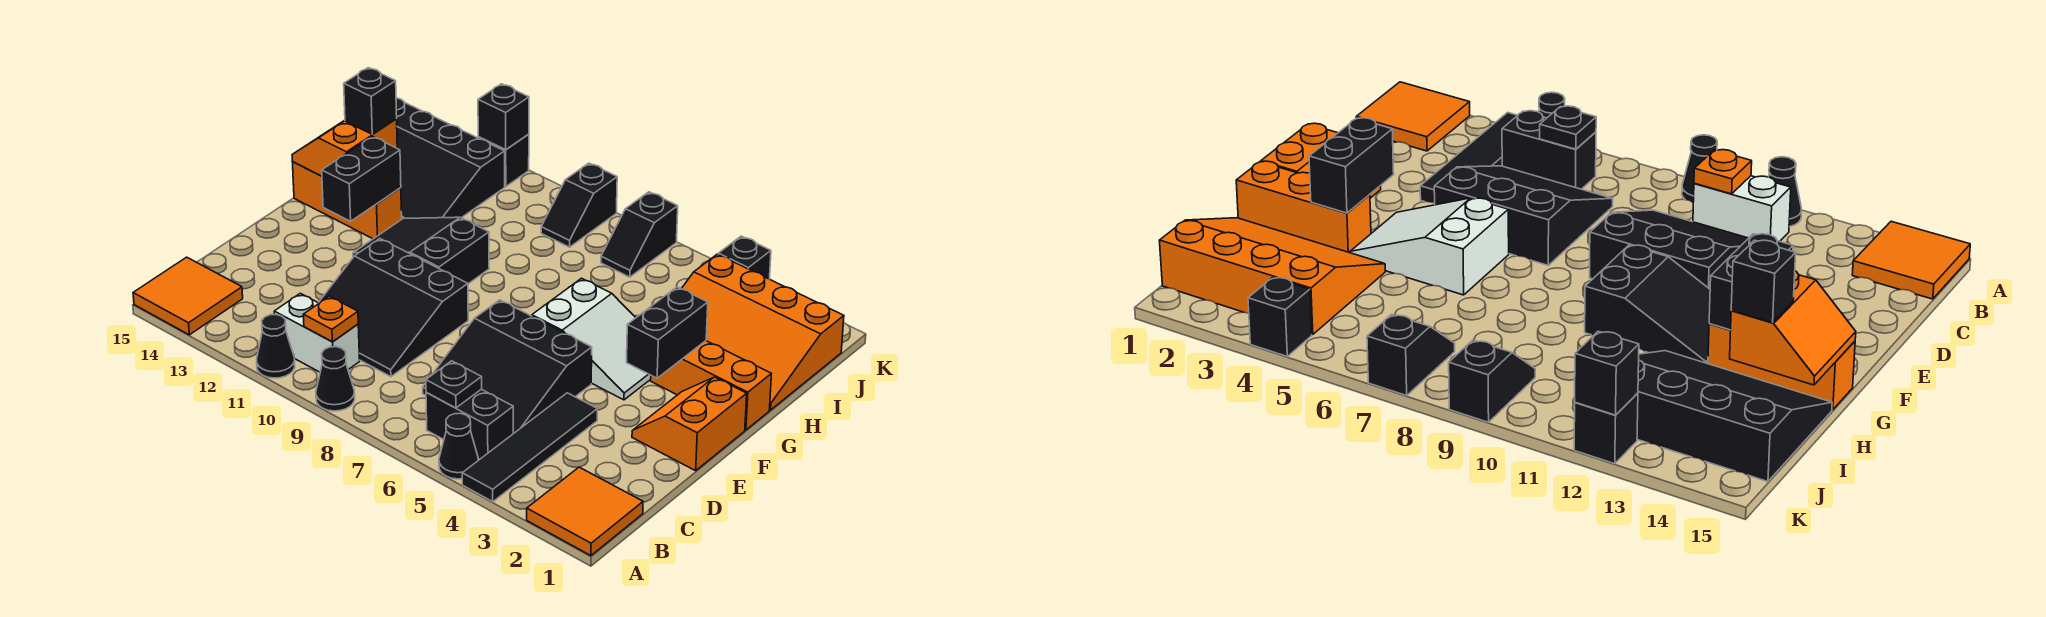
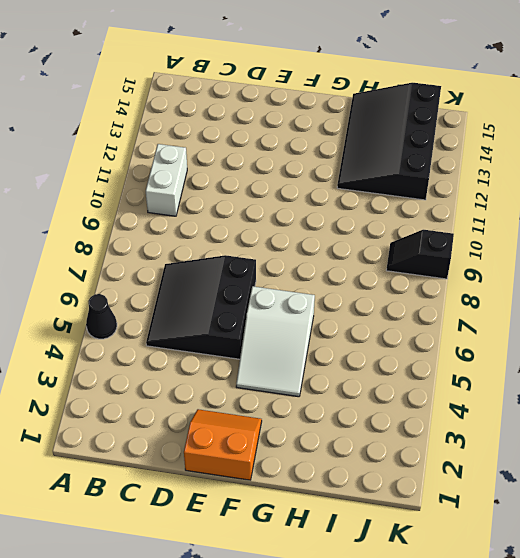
none -> orange 2x2 tile [527,467,643,556]
none -> black 1x4 tile [462,393,597,502]
none -> black 1x1 cone [316,347,355,411]

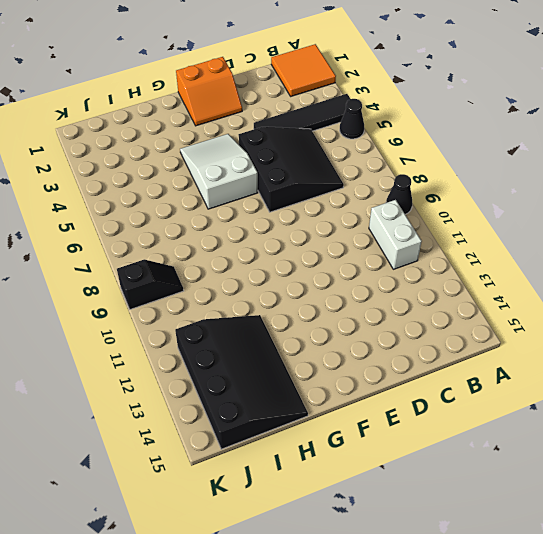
none -> black 1x1 cone [257,315,295,378]
none -> orange 2x2 tile [133,257,243,335]
none -> black 1x2 brick [426,389,513,459]

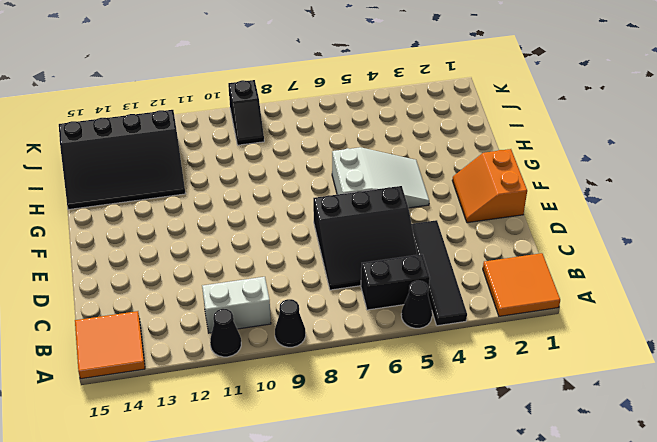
none -> black 3x3 slope [319,239,468,377]
none -> black 2x3 slope [353,217,489,284]
none -> orange 1x3 brick [651,341,771,430]

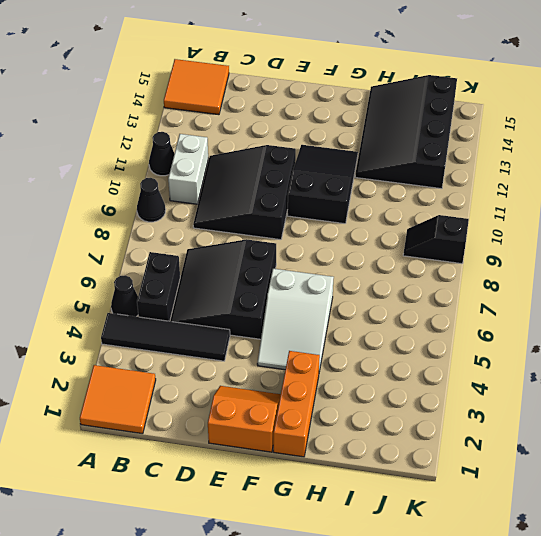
none -> orange 1x3 brick [293,162,402,239]
none -> orange 3x4 slope [682,254,844,410]
none -> black 1x2 slope [601,192,678,277]

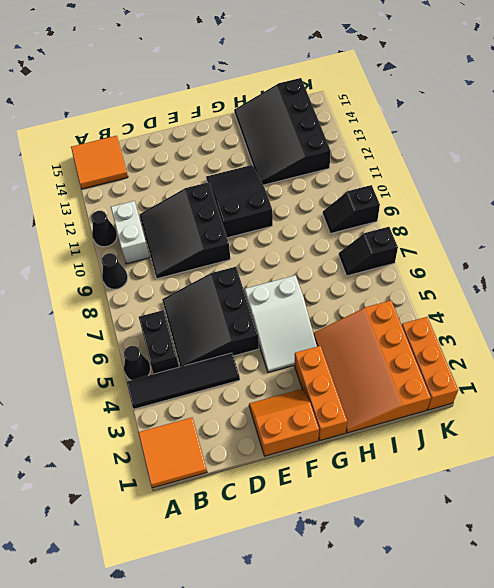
orange 1x3 brick [402,317,458,410] -> orange 1x3 brick moved to [293,162,402,239]
none -> black 1x1 brick [718,236,771,279]
none -> black 1x1 brick [478,134,529,187]
none -> black 1x1 plate [426,361,482,408]

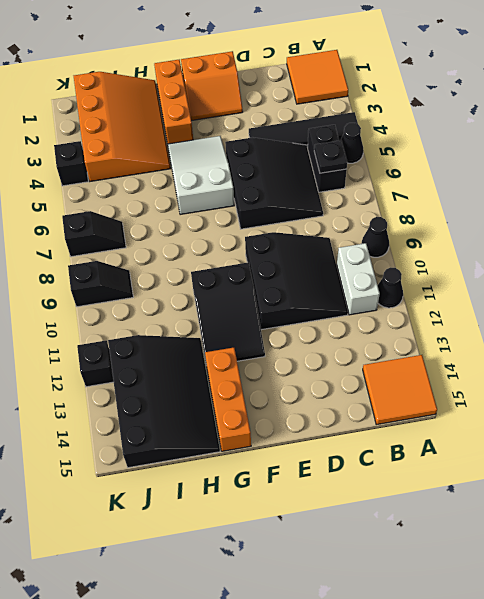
none -> orange 1x1 plate [303,296,358,342]
none -> black 1x2 brick [626,287,708,378]
none -> black 1x2 brick [322,137,401,221]

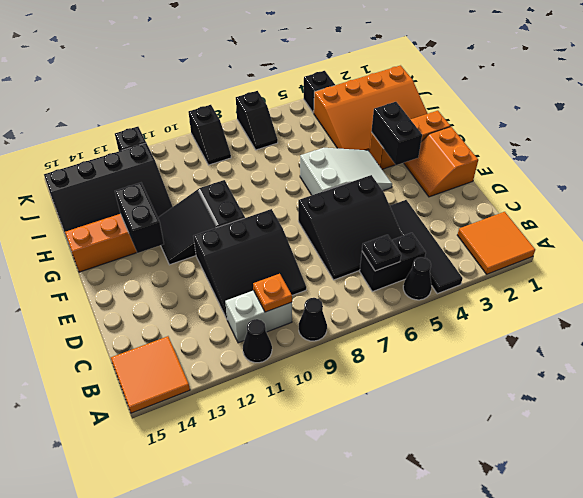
none -> orange 2x2 slope [292,119,397,176]
none -> black 1x1 brick [478,84,529,149]
none -> black 1x1 brick [344,68,397,134]

